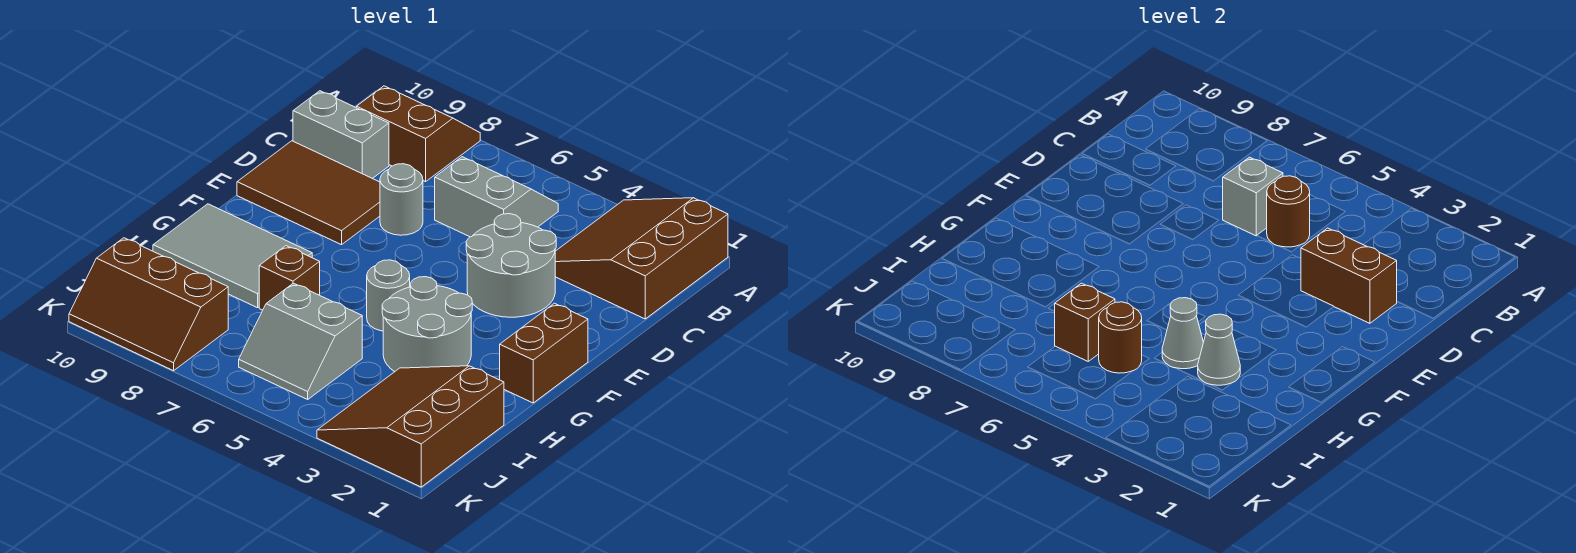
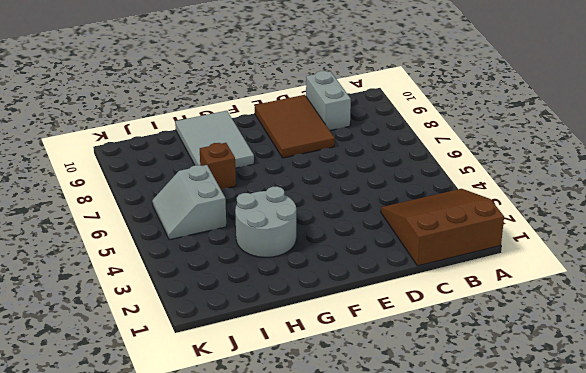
none -> brown 2x2 slope [357,86,480,182]
none -> grey 2x2 slope [435,157,558,237]
none -> grey 2x2 round brick [466,214,556,317]

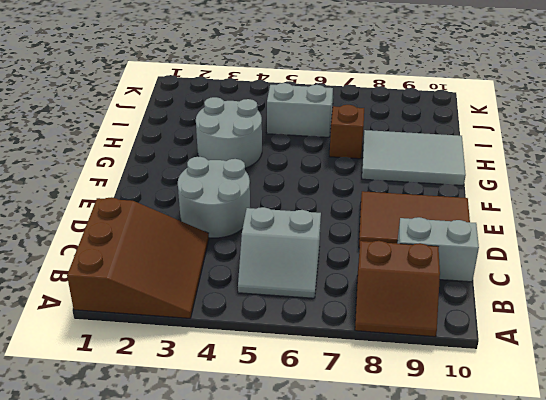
none -> grey 1x1 round brick [380,164,423,235]
none -> brown 1x2 brick [500,303,588,403]
none -> grey 1x1 round brick [367,260,410,331]

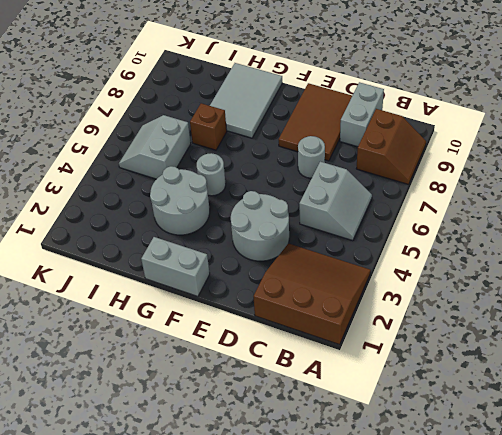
grey 1x2 brick [141,237,210,296] -> brown 1x2 brick [500,303,588,403]
none -> brown 3x3 slope [317,366,504,487]
none -> brown 2x3 slope [69,238,228,371]
none -> brown 1x1 round brick [1267,176,1310,247]

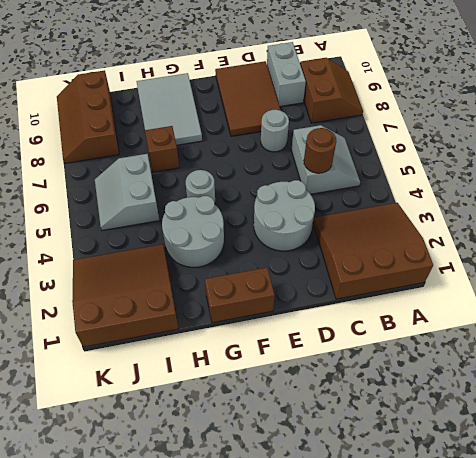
none -> grey 1x1 brick [1223,157,1283,236]
none -> brown 1x2 brick [1301,228,1397,323]
none -> grey 1x1 cone [1198,314,1240,385]

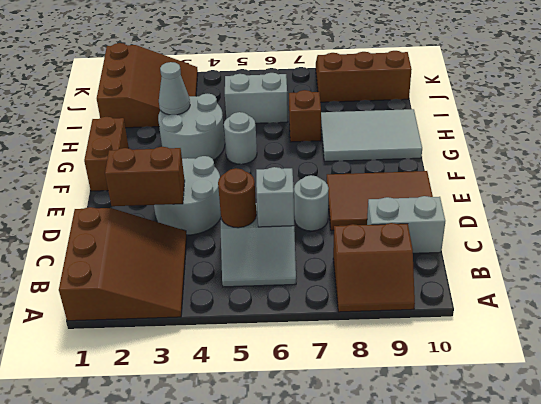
none -> grey 1x1 cone [1162,298,1203,369]
none -> brown 1x1 round brick [1099,302,1142,373]
none -> brown 1x1 brick [1055,283,1115,361]

